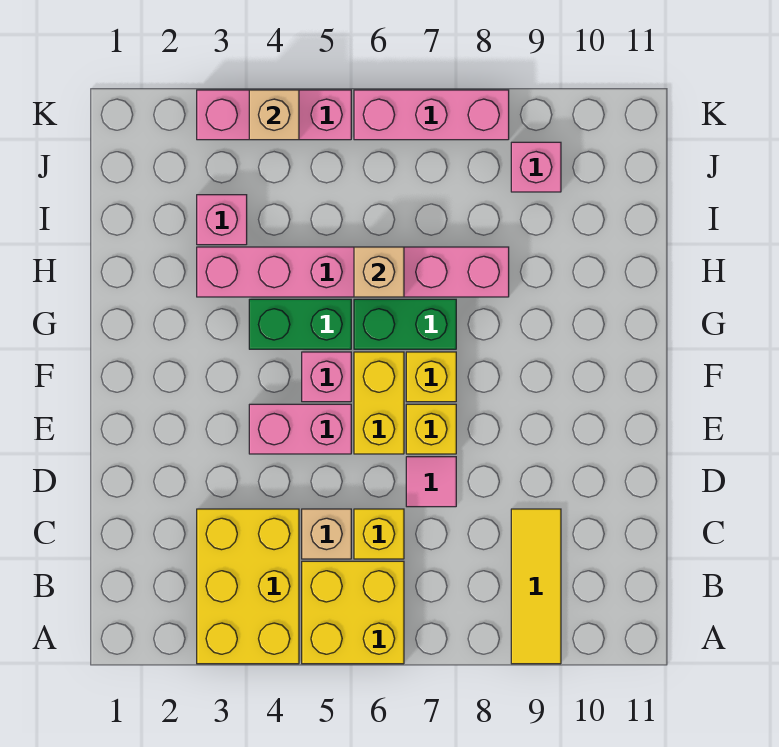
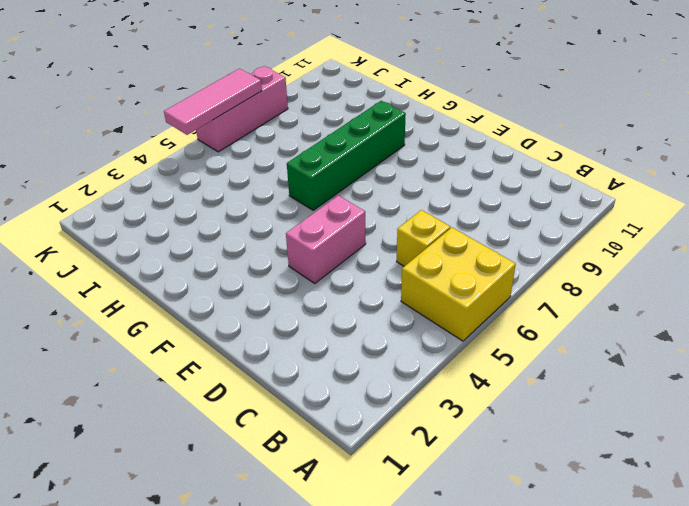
green 1x4 brick [287,101,406,210] -> green 1x2 brick [354,299,456,349]
pink 1x3 tile [164,69,262,135] -> none
none -> yellow 2x3 brick [197,509,299,664]
none -> yellow 1x3 tile [511,509,561,664]
none -> tan 1x1 brick [302,509,351,559]

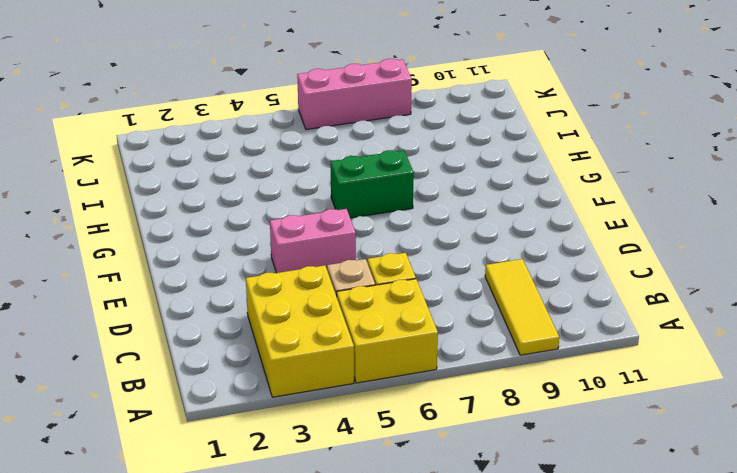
none -> pink 1x1 tile [406,457,456,507]
none -> yellow 1x2 brick [354,352,404,454]
none -> yellow 1x1 brick [406,404,456,454]

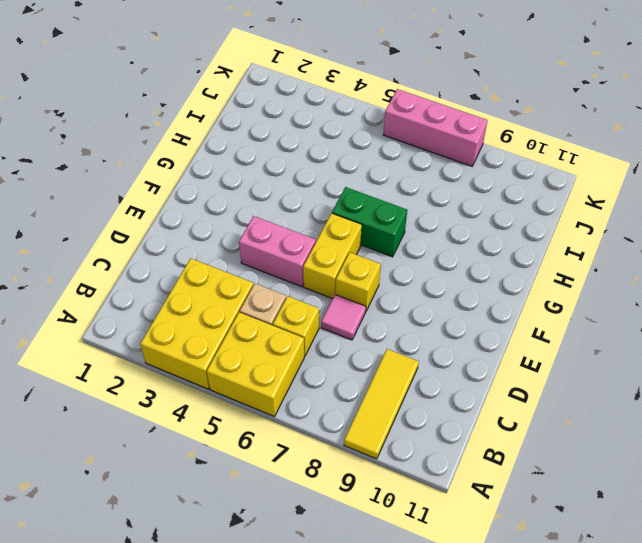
none -> pink 1x1 brick [302,352,351,402]
none -> yellow 1x1 brick [406,352,456,402]
none -> green 1x2 brick [249,299,351,349]

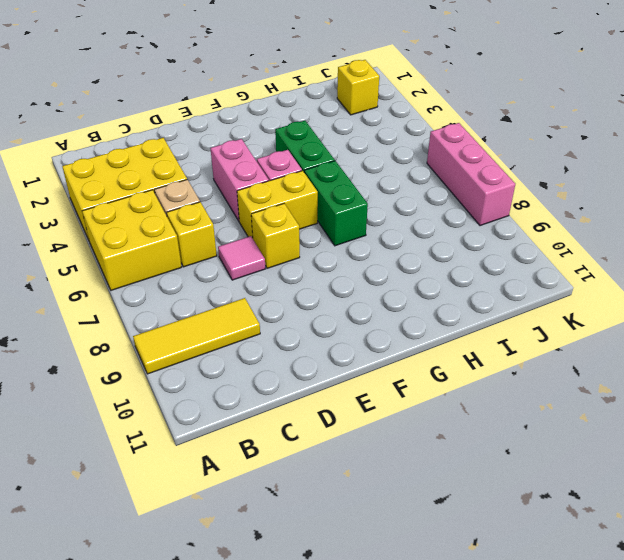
yellow 1x1 brick [337,60,379,115] -> yellow 1x1 brick moved to [406,352,456,402]
none -> pink 1x6 brick [197,247,509,297]
none -> pink 1x1 brick [197,195,247,245]
none -> pink 1x1 brick [511,142,561,192]

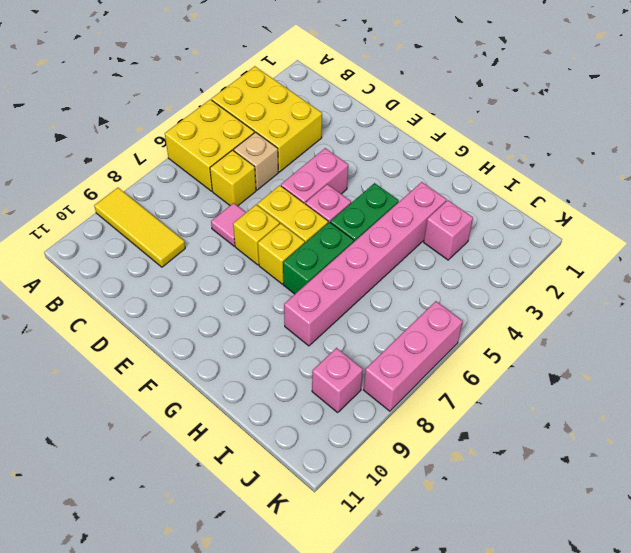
none -> pink 1x3 brick [197,90,351,140]
none -> tan 1x1 brick [354,247,404,297]
none -> tan 1x1 brick [249,90,299,140]

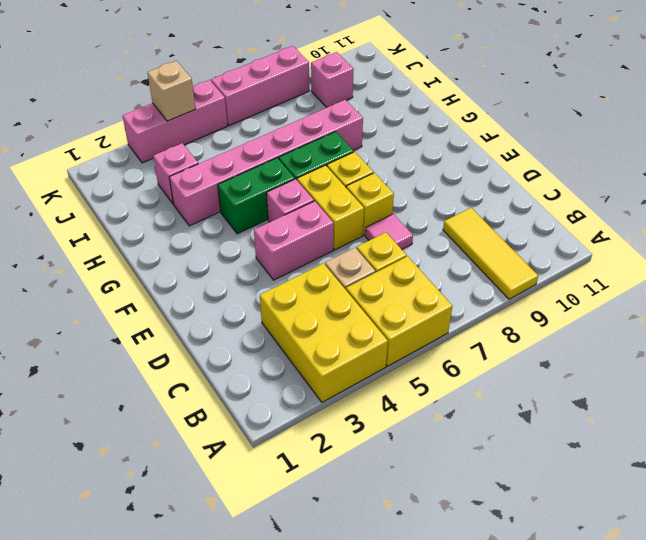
none -> tan 1x1 brick [354,247,404,297]

